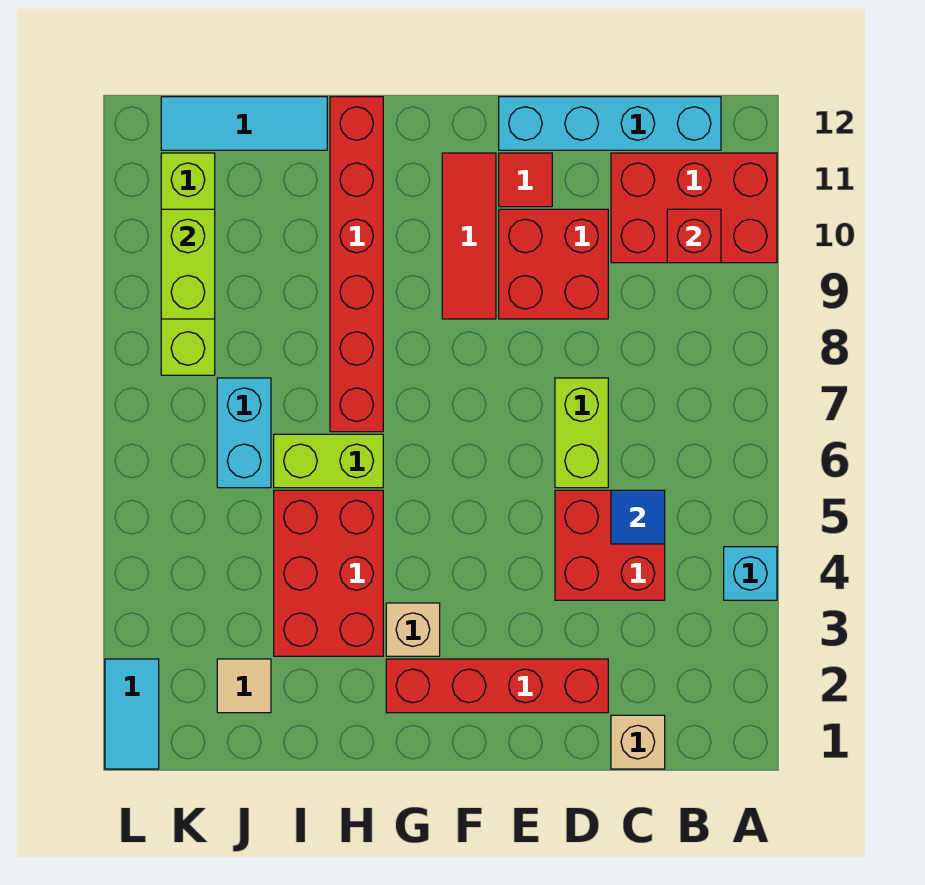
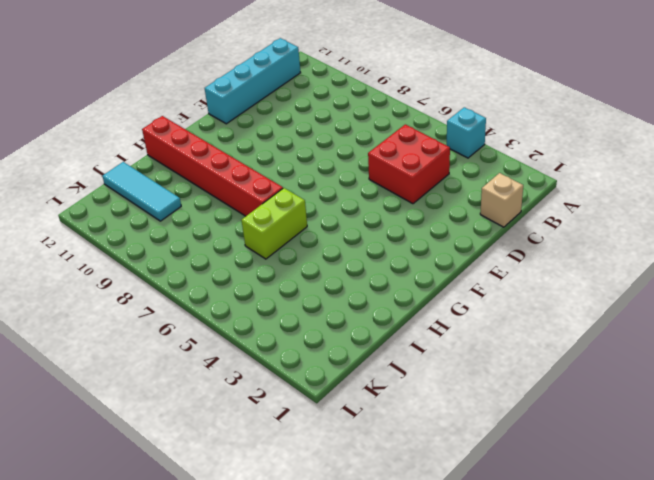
cyan 1x3 tile [102,162,181,221] -> cyan 1x3 tile turned to [161,97,327,150]
none -> red 2x3 brick [611,153,777,263]
none -> red 1x4 brick [386,659,608,713]
none -> lime 1x2 brick [555,378,608,488]

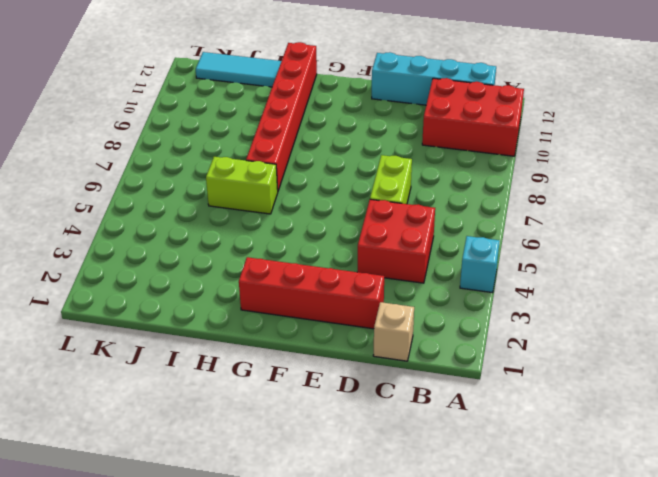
none -> red 2x2 brick [499,209,608,319]
none -> red 1x1 tile [499,153,552,207]
none -> red 1x3 tile [442,153,496,319]

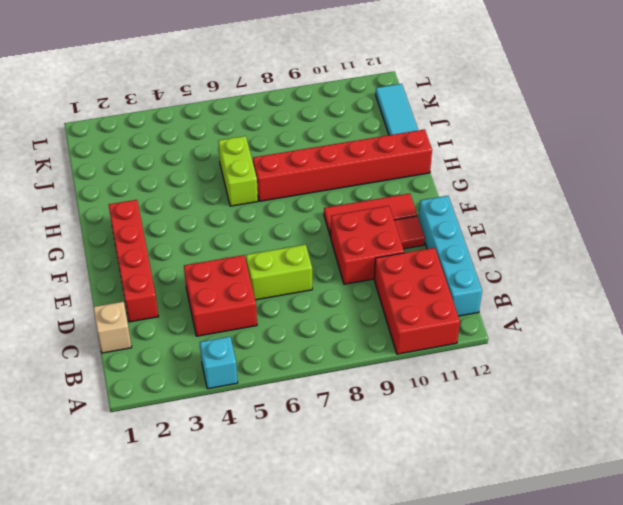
none -> tan 1x1 brick [386,603,440,656]
none -> red 2x3 brick [274,490,383,656]
none -> tan 1x1 tile [217,659,271,713]

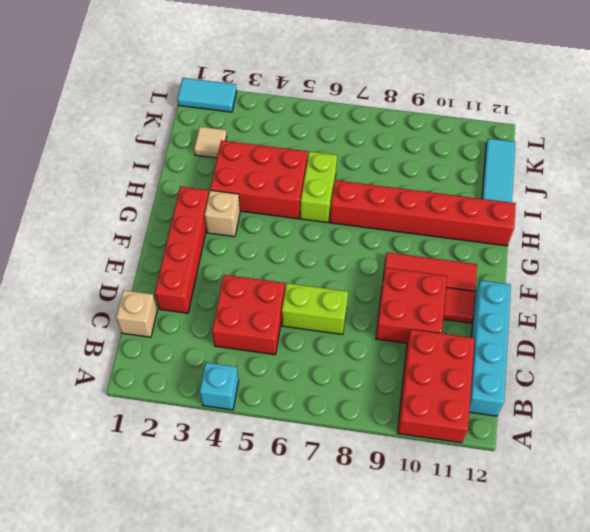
none -> cyan 1x2 brick [217,378,271,488]
none -> lime 1x4 brick [161,153,215,375]
none -> red 1x1 brick [667,209,721,263]

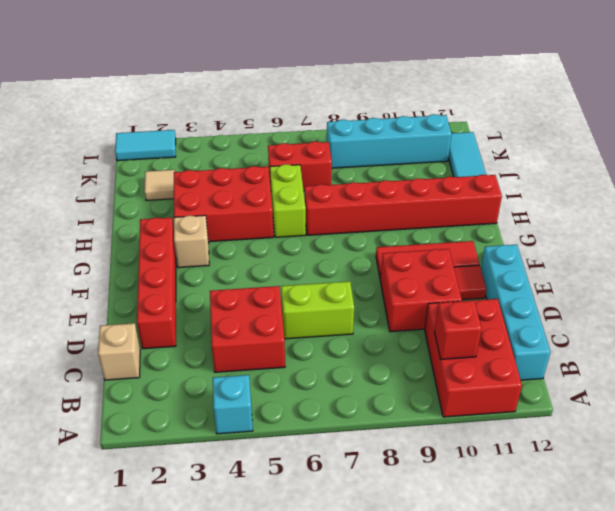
red 1x2 brick [268,141,332,191] -> cyan 1x2 brick [217,378,271,488]
cyan 1x4 brick [327,114,452,168] -> lime 1x4 brick [161,153,215,375]
none -> blue 1x1 tile [611,490,665,544]
none -> lime 1x2 brick [161,209,215,319]

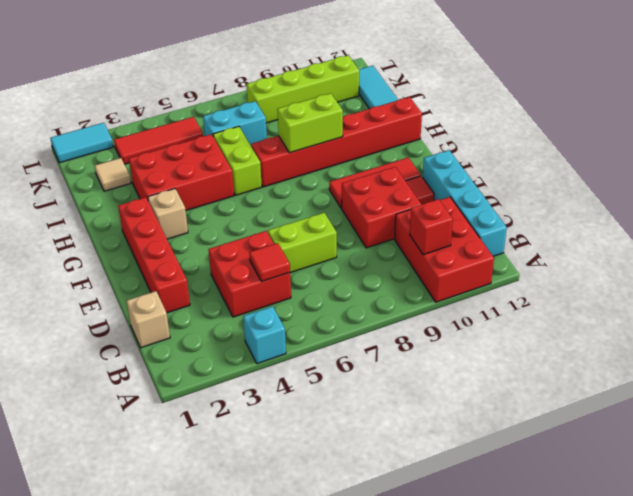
red 1x1 tile [249,243,290,282] -> blue 1x1 tile [611,490,665,544]
lime 1x2 brick [277,93,343,153] -> lime 1x2 brick moved to [161,209,215,319]
red 1x3 tile [114,117,203,164] -> none

